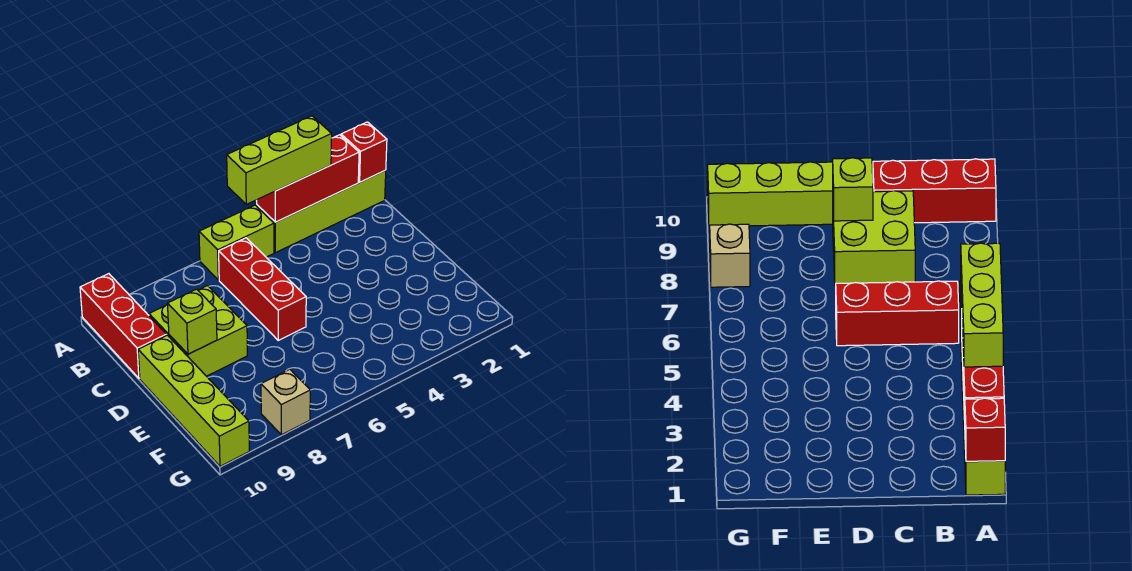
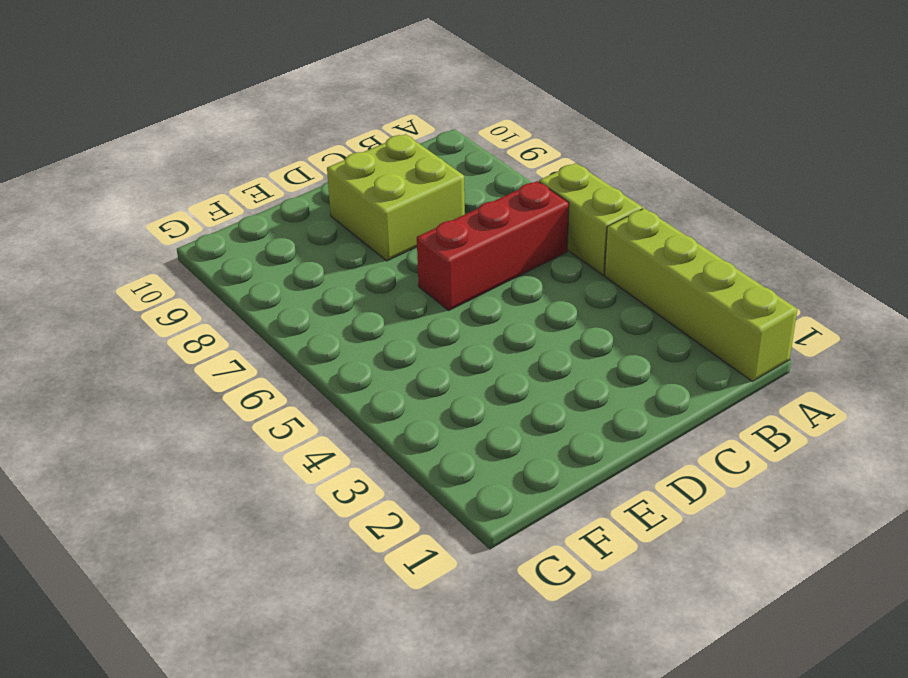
none -> red 1x3 brick [80,274,166,378]
none -> lime 1x4 brick [138,335,249,466]

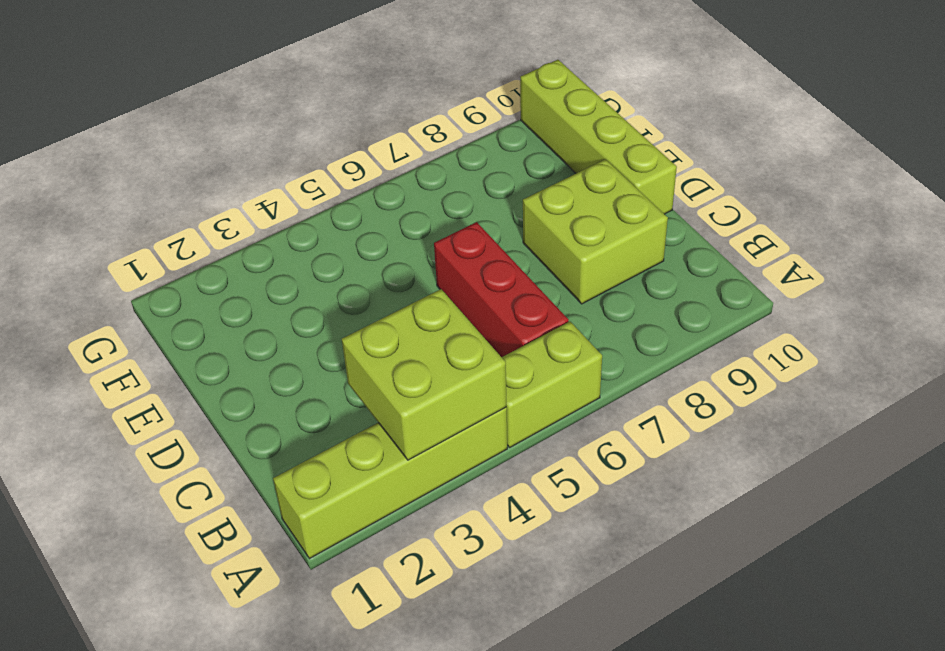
lime 2x2 brick [342,289,507,460] -> red 1x3 brick [257,135,359,222]
none -> red 1x3 brick [80,274,166,378]
none -> tan 1x1 brick [261,369,310,435]

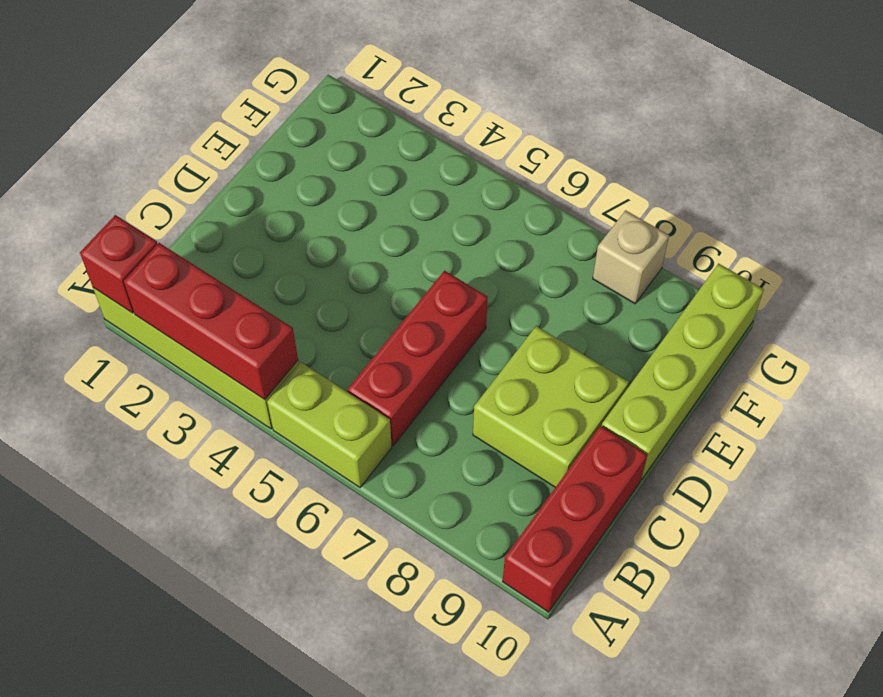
none -> lime 1x1 brick [168,289,217,354]
none -> lime 1x3 brick [227,116,332,204]

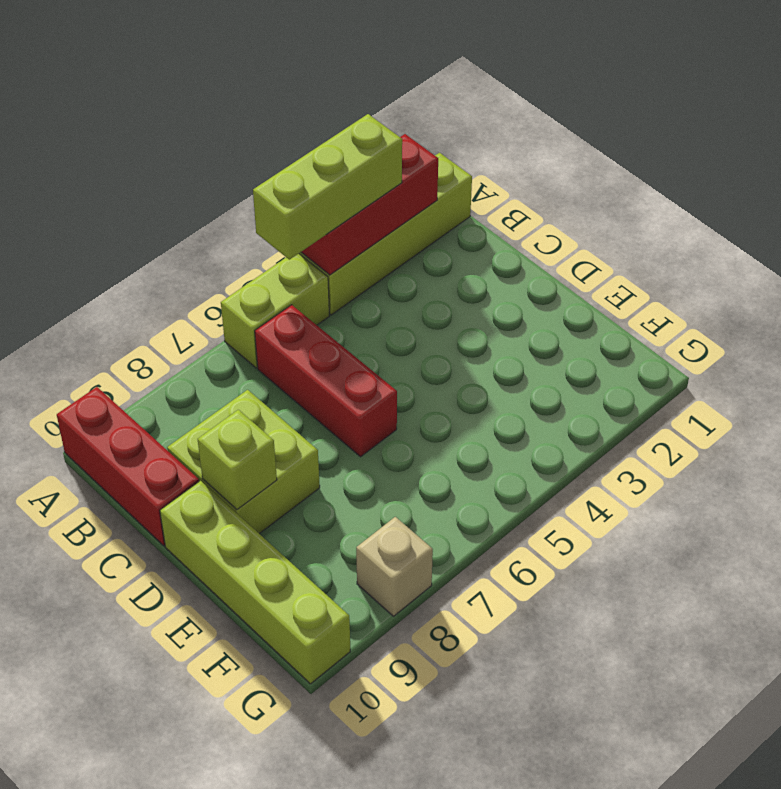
none -> red 1x1 brick [341,122,387,182]

